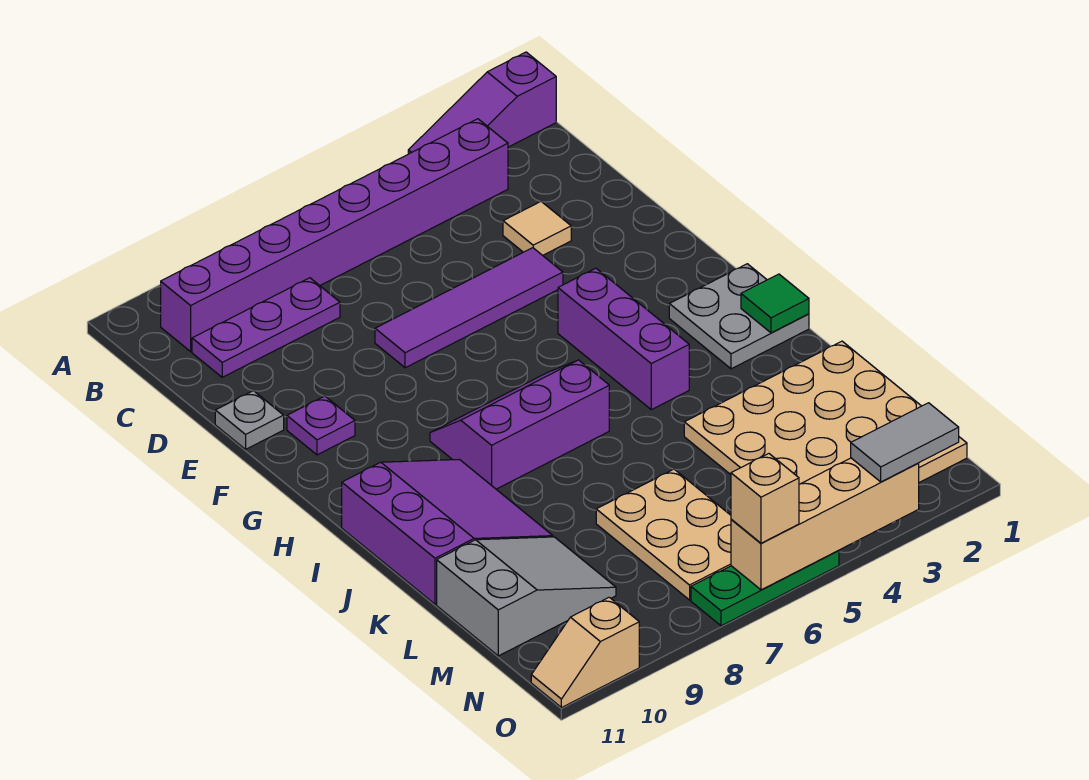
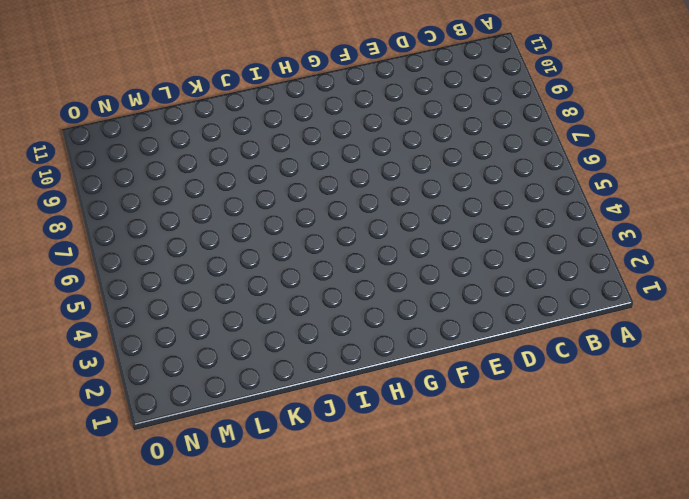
none -> purple 1x3 slope [408,52,556,154]
none -> purple 1x8 brick [161,119,508,351]
none -> purple 1x3 plate [192,278,340,377]

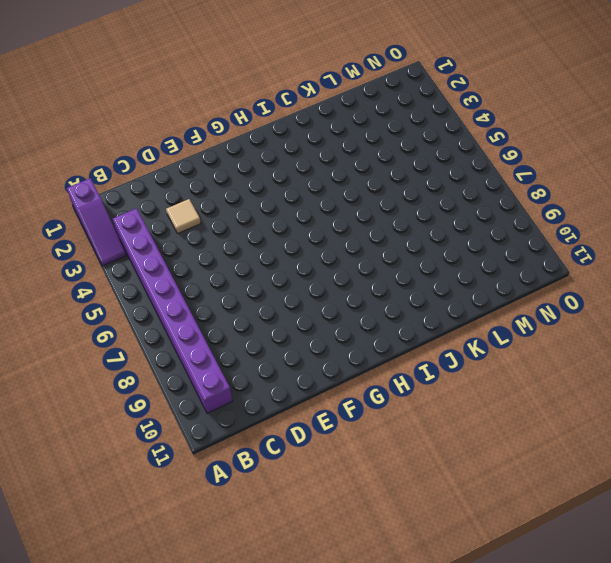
none -> purple 1x3 plate [192,278,340,377]
none -> purple 1x4 tile [375,248,563,368]
none -> grey 1x1 plate [215,391,284,449]

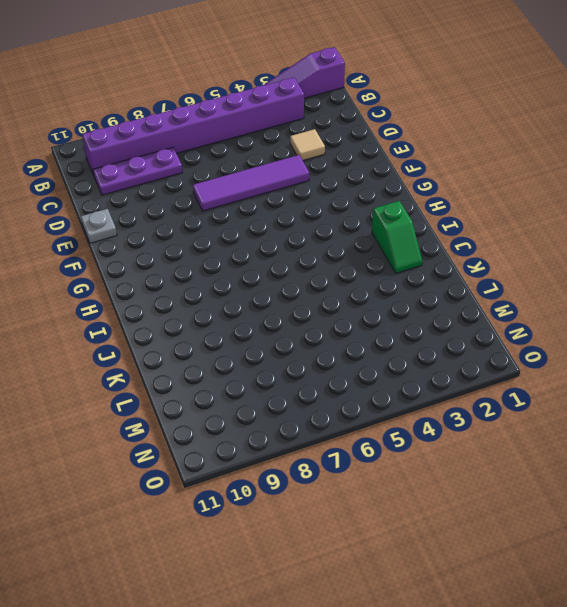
green 1x2 slope [372,201,422,273] -> grey 2x2 plate [669,264,809,369]
none -> purple 1x1 plate [287,396,355,455]
none -> purple 1x3 brick [558,268,689,410]
none -> purple 2x3 slope [430,360,609,489]

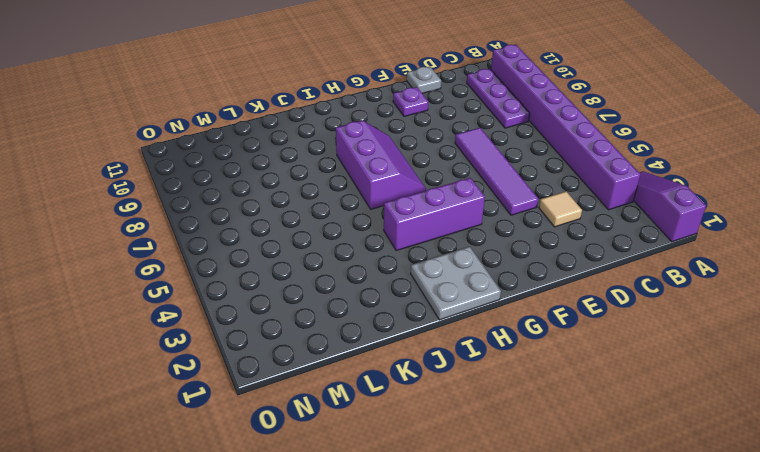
none -> purple 3x3 slope [342,459,553,604]
none -> tan 4x4 plate [684,341,967,484]
none -> tan 2x3 plate [596,469,731,600]

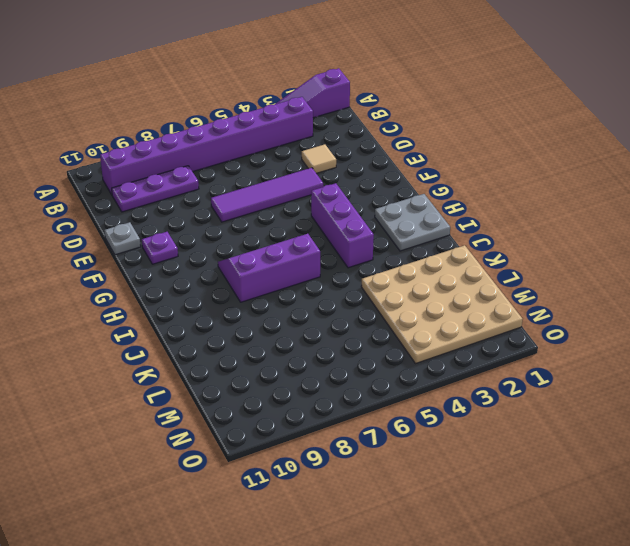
none -> purple 3x3 slope [342,459,553,604]
none -> tan 2x3 plate [596,469,731,600]
none -> grey 2x3 slope [437,537,616,656]

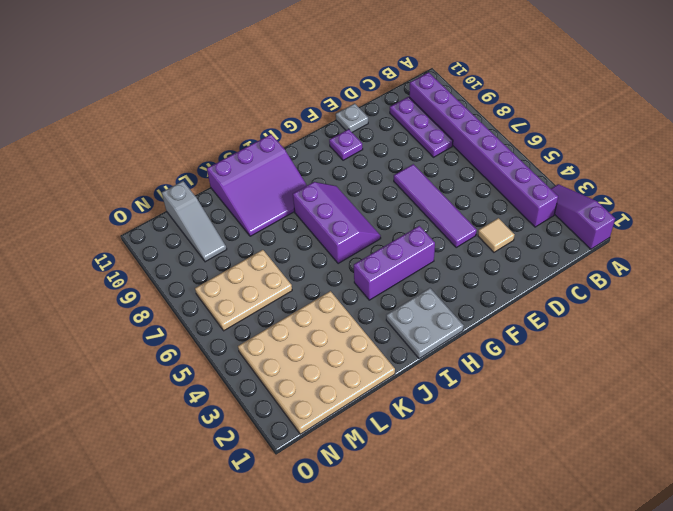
grey 1x3 slope [162,181,227,262] -> grey 2x3 slope [437,537,616,656]
none -> green 1x3 plate [691,551,839,626]
none -> tan 1x2 slope [531,597,639,708]
none -> green 1x1 tile [741,274,809,333]

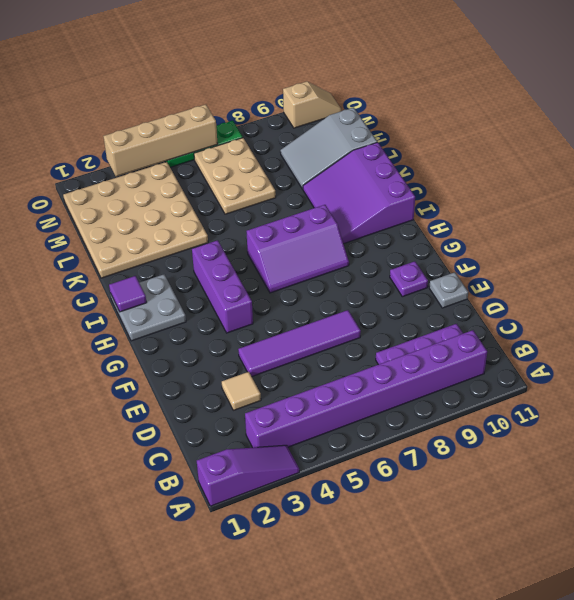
purple 1x1 tile [109,276,147,312] -> green 1x1 tile [741,274,809,333]
none -> grey 1x2 tile [851,403,959,482]
none -> tan 1x1 brick [731,454,799,543]

